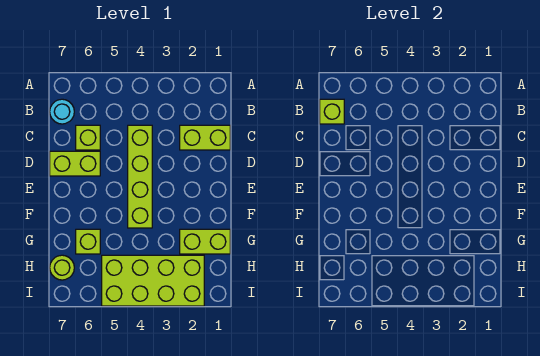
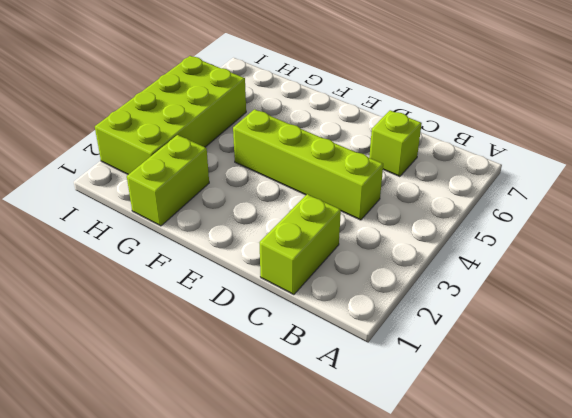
none -> cyan 1x1 round brick [50,99,74,124]
none -> lime 1x2 brick [50,151,100,176]

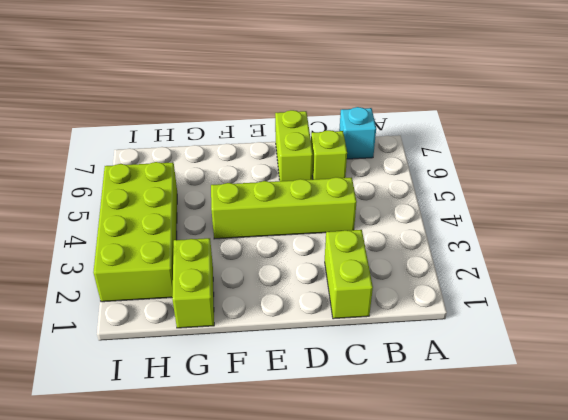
cyan 1x1 brick [339,107,376,159] -> cyan 1x1 round brick [50,99,74,124]
none -> lime 1x1 brick [76,229,100,254]
none -> lime 1x1 round brick [50,255,74,280]

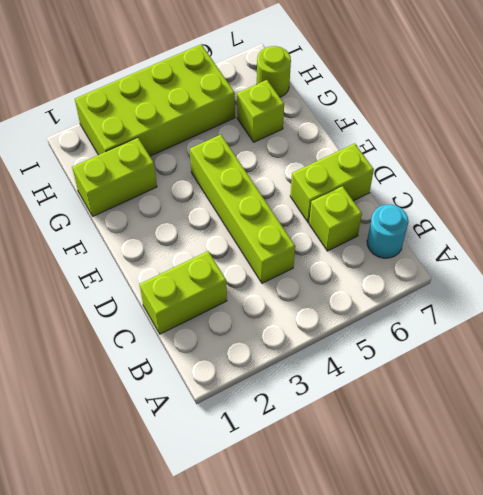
none -> lime 1x1 brick [320,99,344,124]

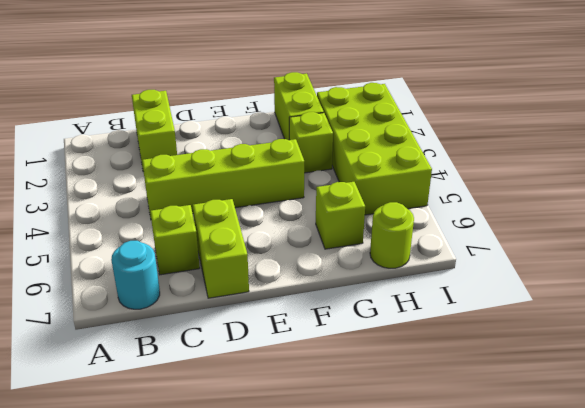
lime 1x1 brick [289,112,333,173] -> lime 1x1 brick moved to [320,99,344,124]

